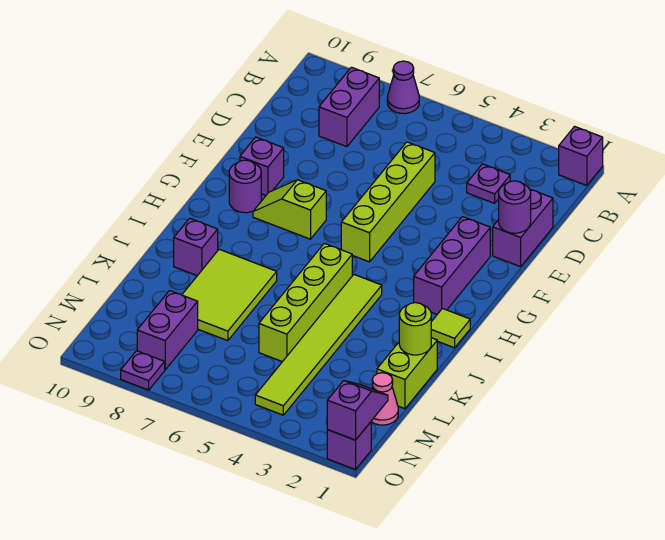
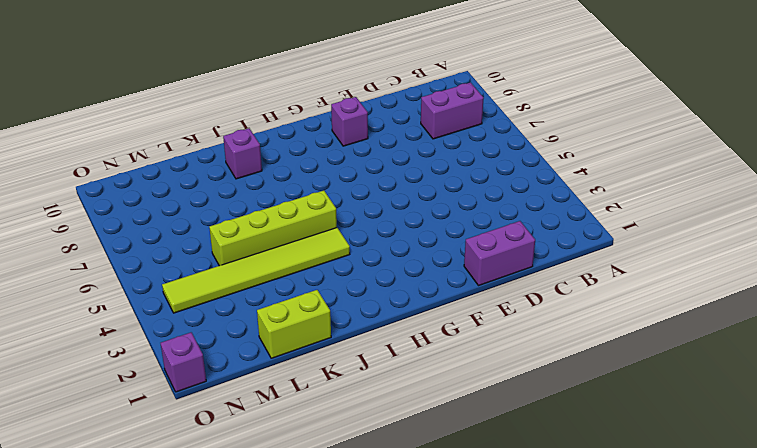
none -> purple 1x1 brick [559,126,603,186]
none -> purple 1x1 cone [387,61,419,114]
none -> purple 1x1 plate [467,164,510,203]

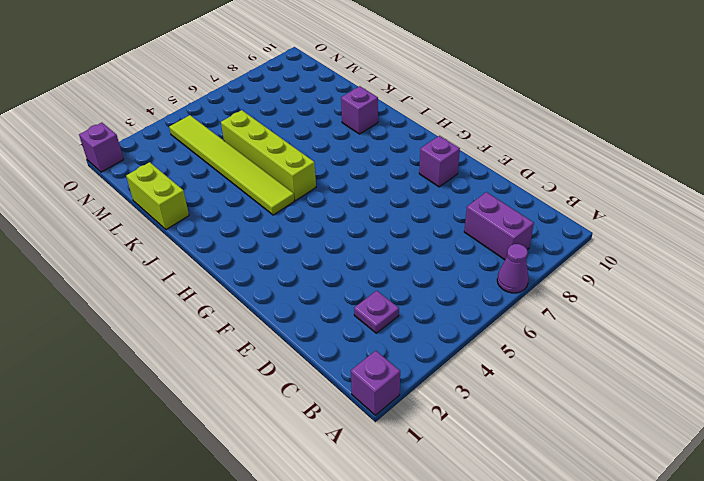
none -> purple 1x2 brick [493,189,553,267]
none -> lime 1x4 brick [341,142,435,262]
none -> purple 1x3 brick [414,217,490,314]

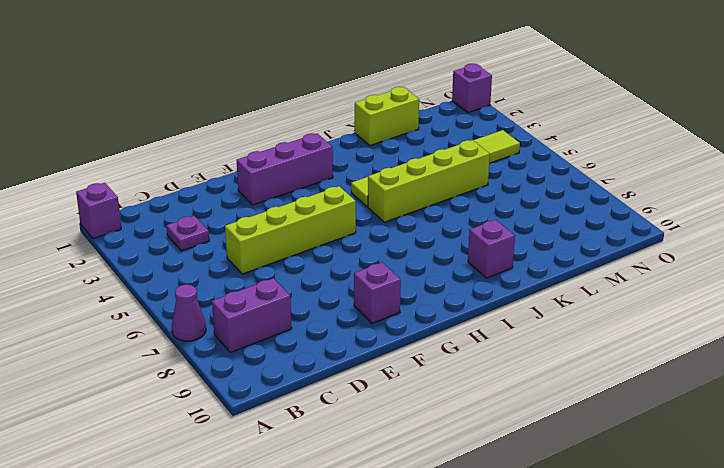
none -> purple 1x2 brick [493,189,553,267]
none -> lime 1x2 slope [253,180,326,239]
none -> purple 1x1 round brick [229,160,261,213]

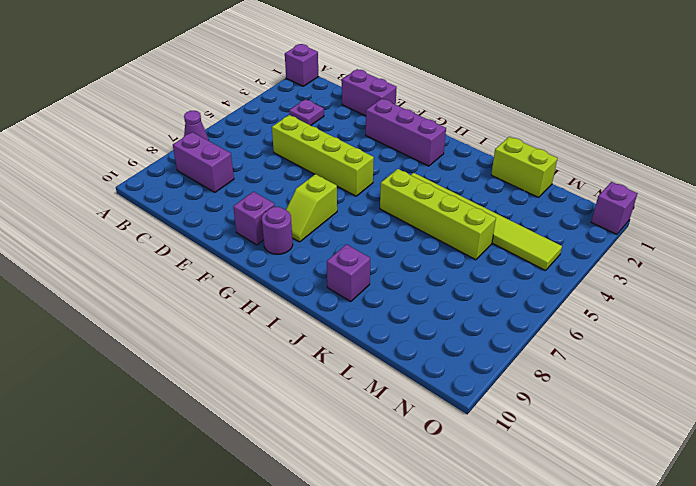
none -> lime 1x1 tile [431,309,470,348]
none -> lime 2x3 tile [182,249,277,341]
none -> pink 1x1 cone [371,373,398,425]

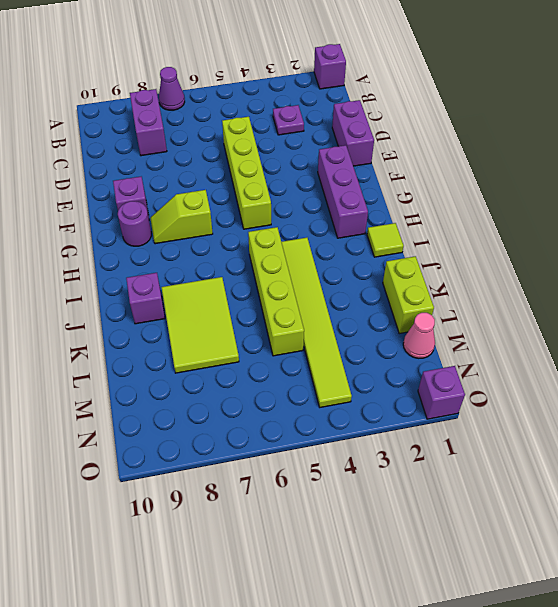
none -> purple 1x2 brick [137,291,198,370]
none -> purple 1x1 plate [121,351,165,390]
none -> purple 1x1 round brick [499,181,531,233]

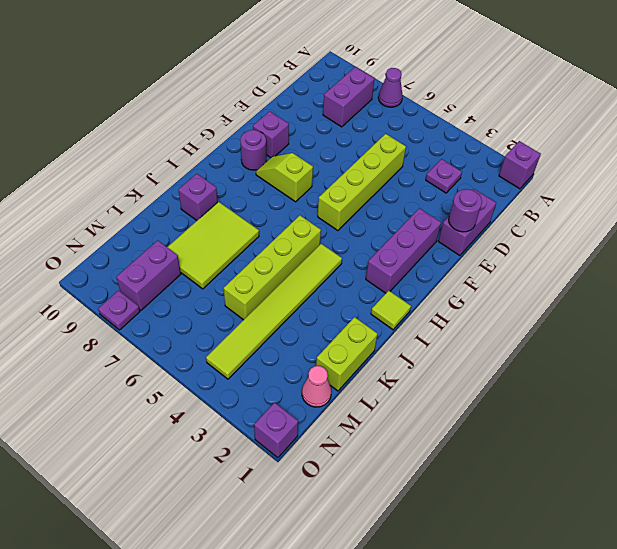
none -> lime 1x1 round brick [399,303,431,355]
none -> purple 1x2 slope [327,381,388,440]

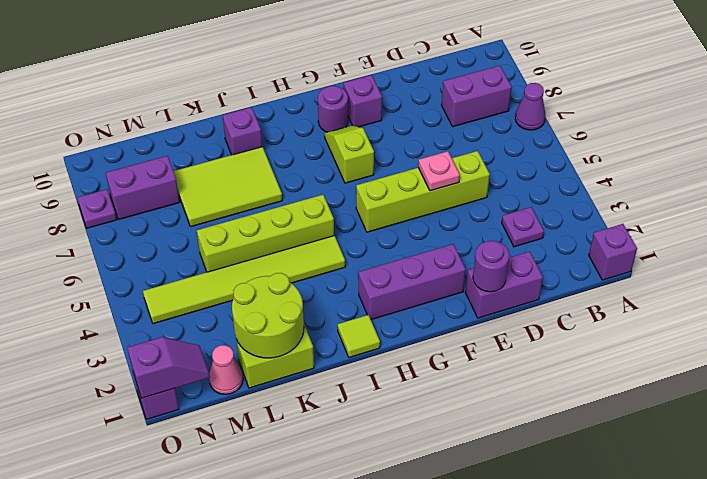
pink 1x1 plate [418,151,460,191] -> none
lime 2x2 round brick [232,273,304,358] -> lime 1x1 round brick [399,303,431,355]

